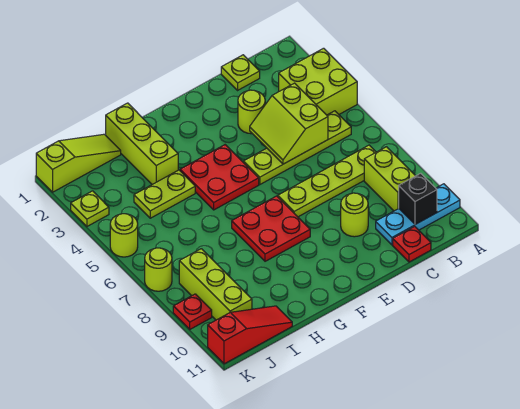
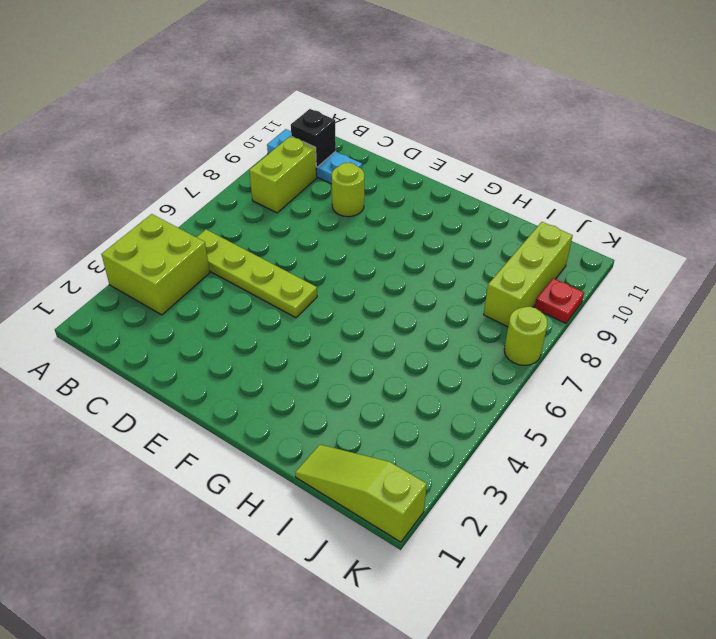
none -> lime 1x4 plate [278,145,376,217]
none -> lime 1x1 plate [221,55,260,90]
none -> red 1x1 plate [393,226,431,262]

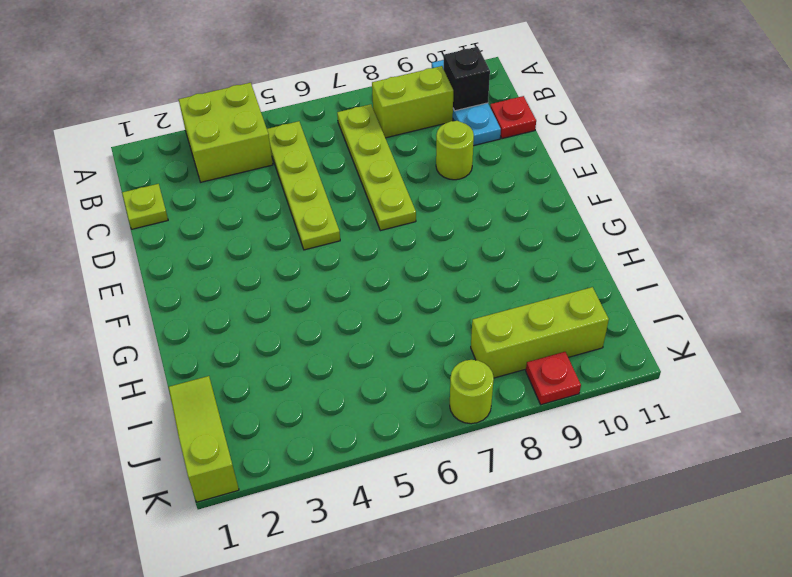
none -> lime 1x1 round brick [238,90,265,134]
none -> red 2x2 plate [180,145,259,210]
none -> red 2x2 plate [232,196,310,261]

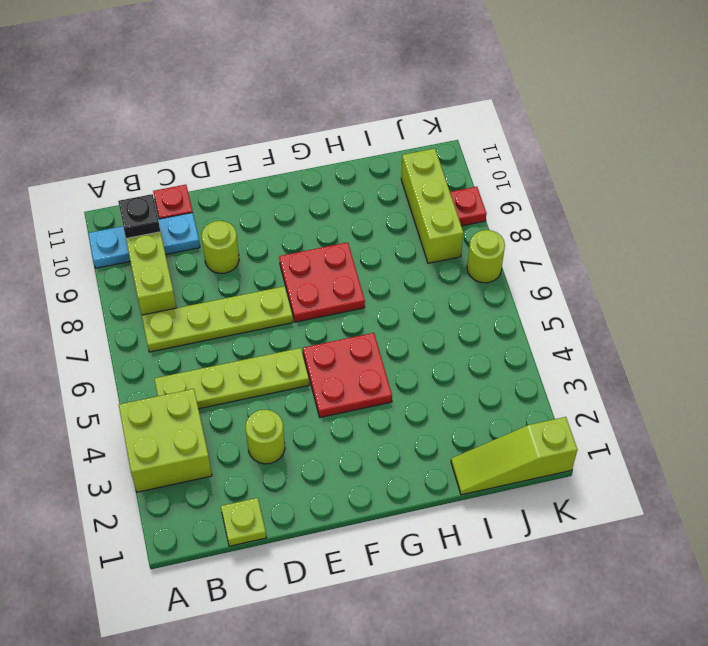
none -> lime 1x3 brick [106,103,178,184]
none -> lime 1x2 plate [134,170,195,218]
none -> red 1x3 slope [208,306,292,364]

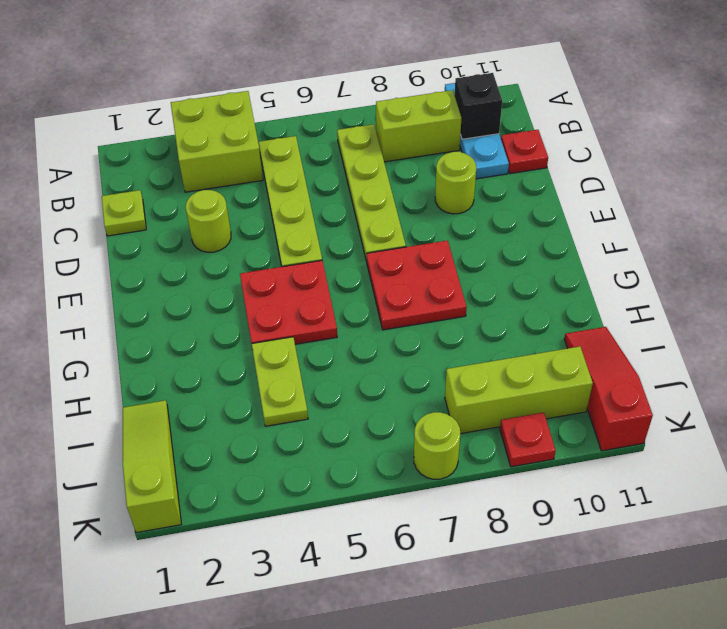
none -> lime 1x3 brick [106,103,178,184]
none -> lime 1x1 plate [71,191,109,226]
none -> lime 1x1 round brick [110,214,138,257]

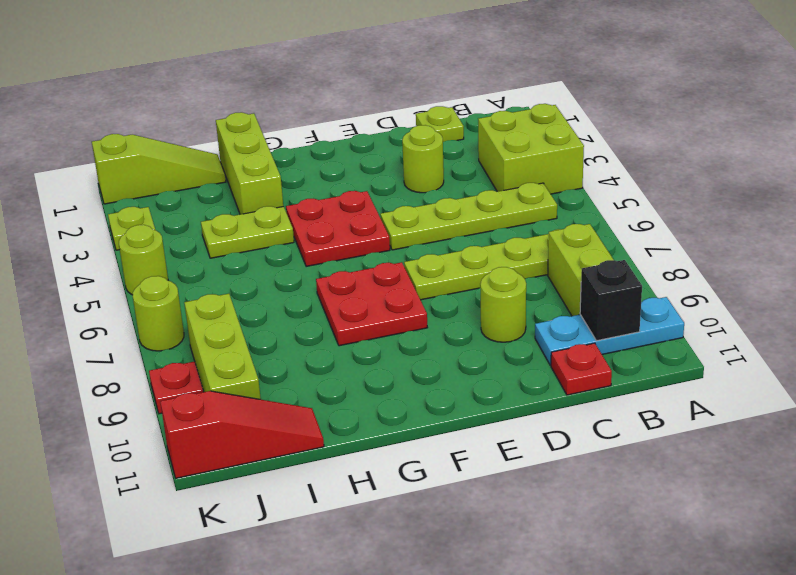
none -> lime 2x2 slope [250,83,328,164]

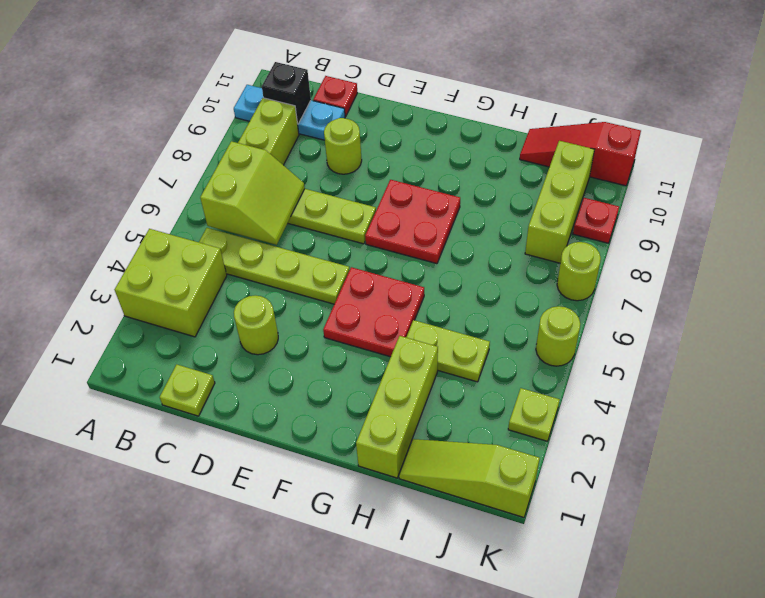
lime 2x2 slope [200,141,305,245] -> lime 2x2 slope moved to [250,83,328,164]

